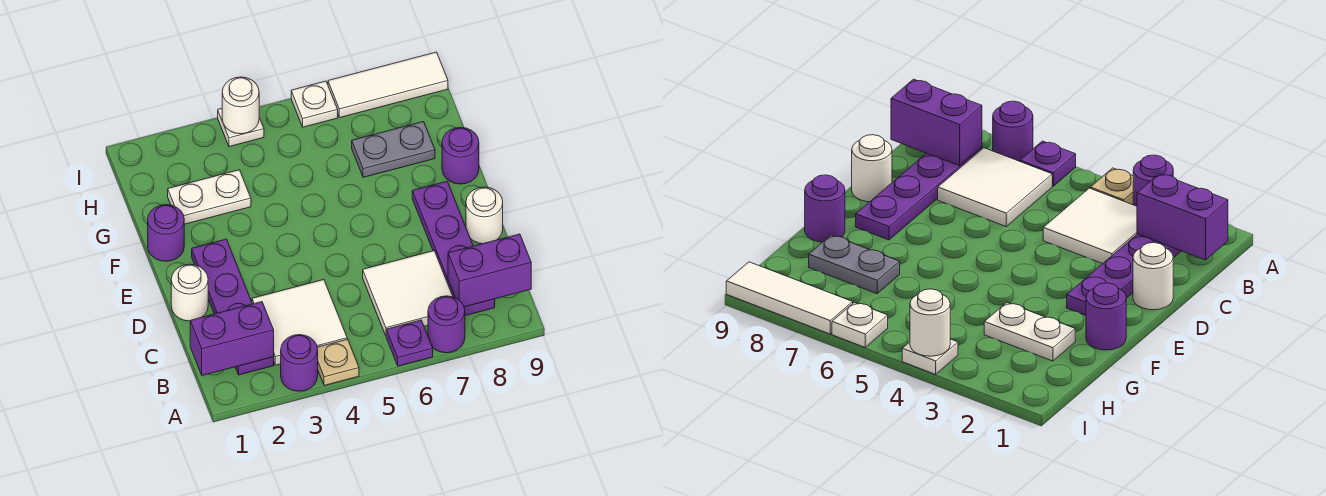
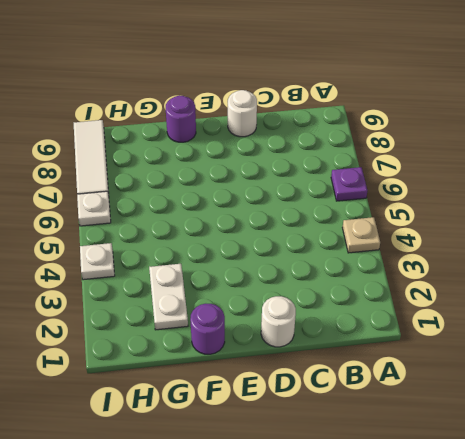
none -> purple 1x1 round brick [281,335,318,391]
none -> purple 1x1 round brick [428,296,465,353]
none -> purple 1x4 plate [192,239,274,375]

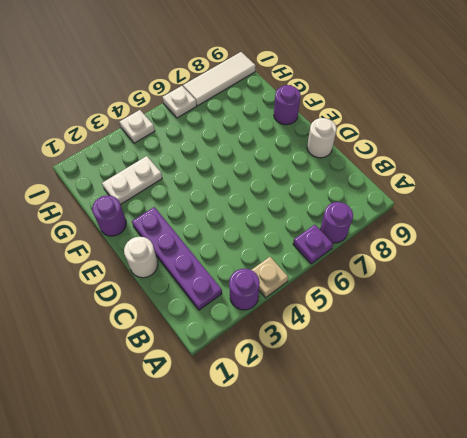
none -> white 2x2 tile [252,280,347,365]
none -> white 2x2 tile [363,251,453,336]
none -> purple 1x4 plate [412,181,495,316]

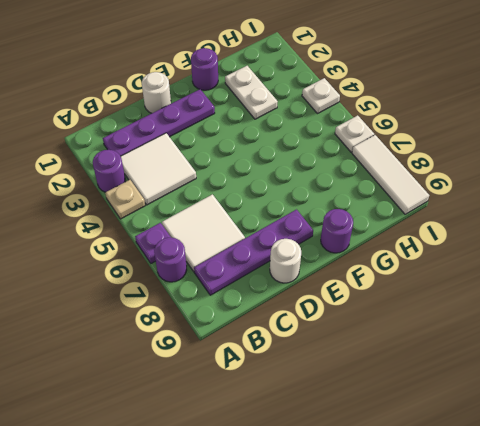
none -> grey 1x2 plate [352,122,435,177]
none -> purple 1x2 brick [190,302,274,375]
none -> purple 1x2 brick [448,234,531,307]

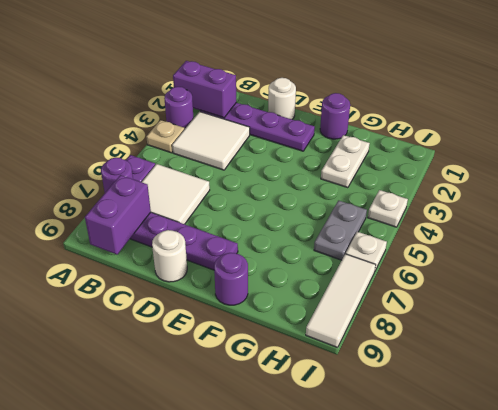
purple 1x2 brick [173,61,236,118] -> purple 1x2 brick turned to [190,302,274,375]
grey 1x2 plate [314,200,367,260] -> grey 1x2 plate moved to [352,122,435,177]
none -> white 1x1 round brick [222,77,259,134]

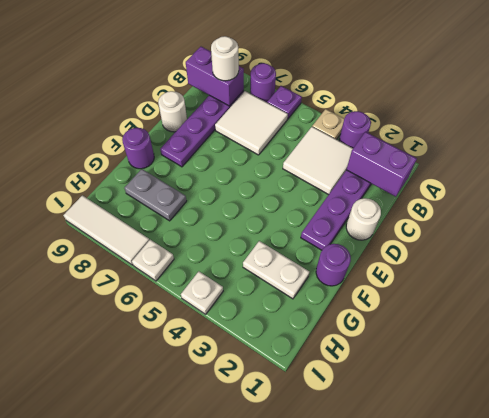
white 1x1 round brick [211,36,239,81] -> white 1x1 round brick moved to [222,77,259,134]

